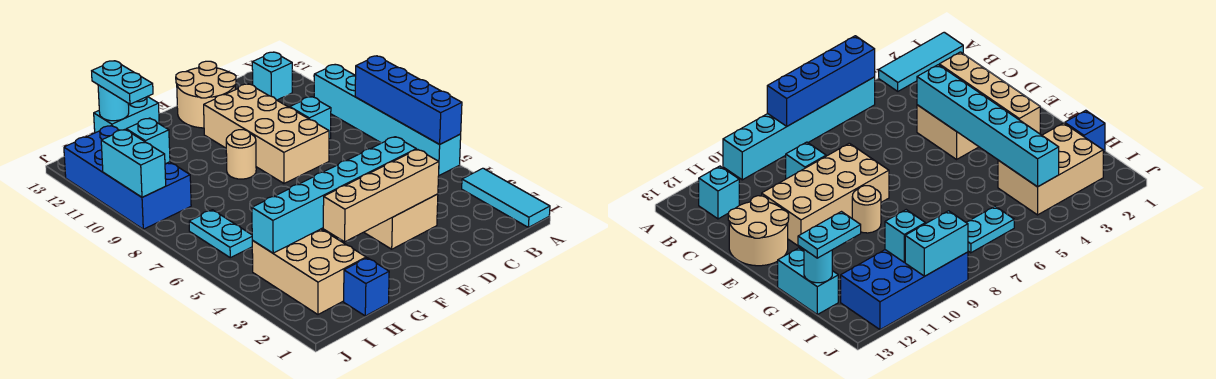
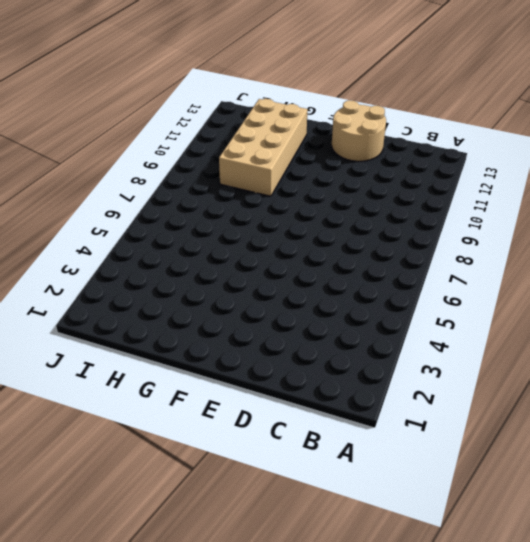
tan 2x4 brick [219,99,308,196] -> tan 2x4 brick moved to [204,84,329,183]
none -> cyan 1x3 tile [462,168,550,227]
none -> cyan 1x6 brick [314,65,461,175]
none -> cyan 1x1 brick [252,52,292,100]

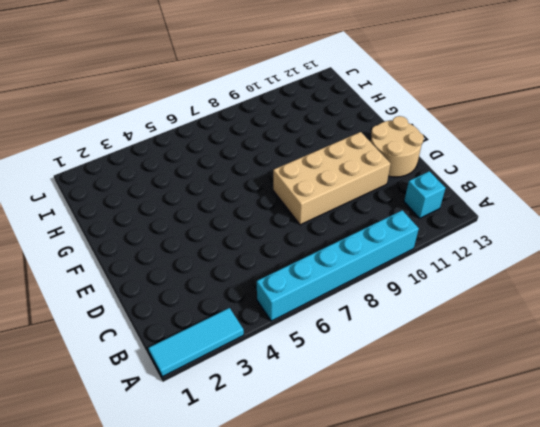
none -> cyan 1x1 brick [290,97,331,139]
none -> tan 2x2 brick [364,194,438,249]
none -> tan 1x1 round brick [226,130,256,179]

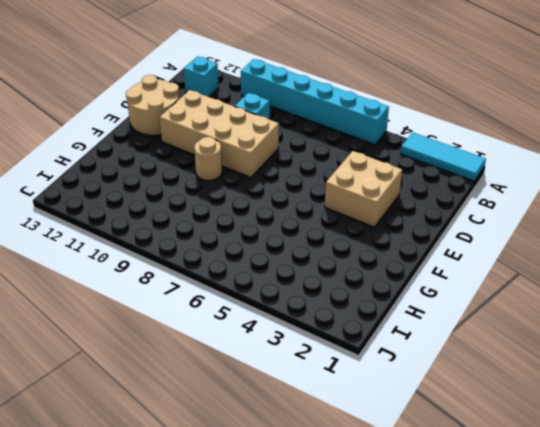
none -> cyan 1x2 brick [94,96,159,133]
none -> blue 1x1 brick [344,258,389,316]
none -> tan 2x3 brick [252,229,366,314]

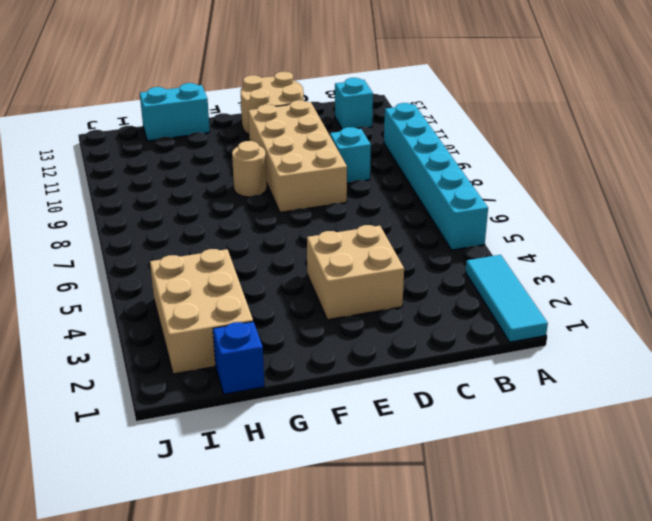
none -> cyan 1x2 plate [189,210,253,258]
none -> blue 2x4 brick [64,126,191,229]
none -> blue 1x4 brick [355,56,462,144]

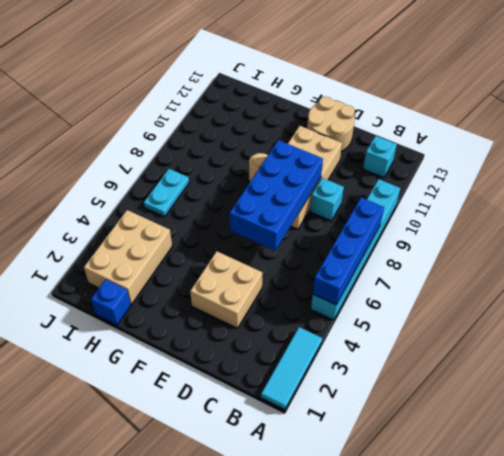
blue 2x4 brick [229,140,323,251] -> blue 2x4 brick moved to [64,126,191,229]
none -> cyan 1x2 brick [94,96,159,133]
none -> tan 1x4 brick [323,149,439,242]
none -> cyan 1x6 brick [252,137,416,253]

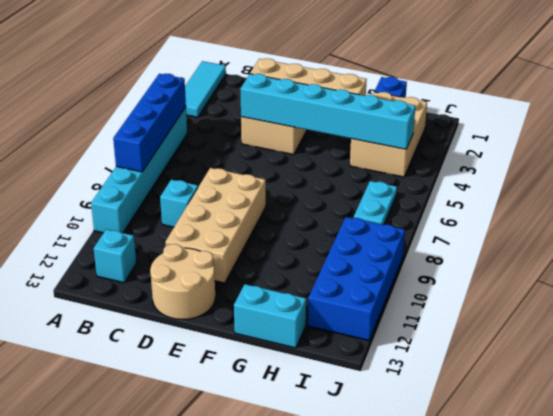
none -> tan 1x1 round brick [226,130,256,179]
none -> cyan 1x1 round brick [98,85,129,121]
none -> cyan 1x1 brick [126,118,170,164]

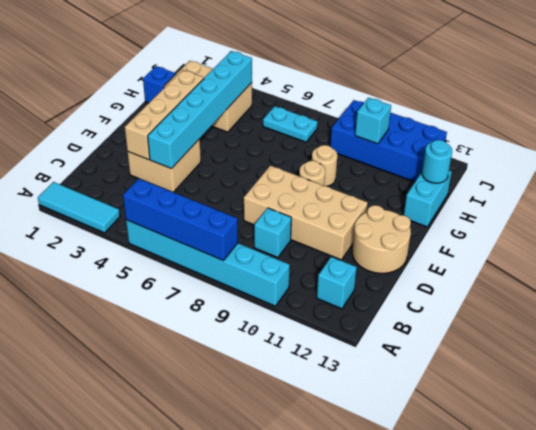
tan 1x1 round brick [312,145,337,186] -> none
none -> cyan 1x2 brick [101,130,166,197]
none -> cyan 1x2 plate [92,61,153,104]

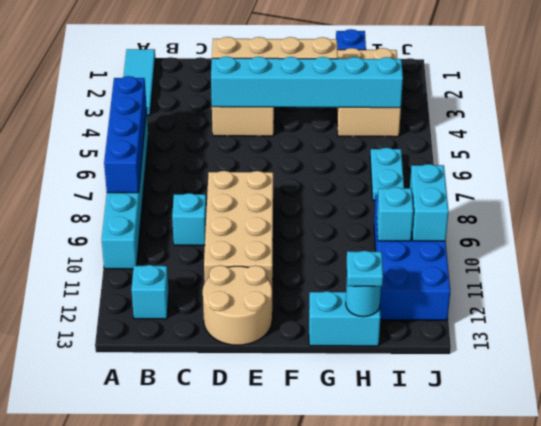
cyan 1x1 plate [347,251,383,286] -> cyan 1x2 plate [92,61,153,104]
none -> tan 1x1 round brick [226,130,256,179]

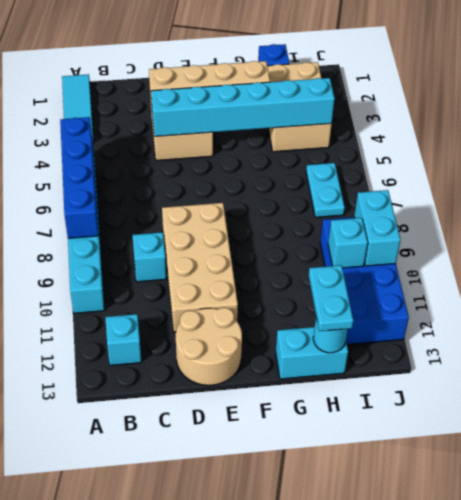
none -> tan 1x1 round brick [226,130,256,179]

